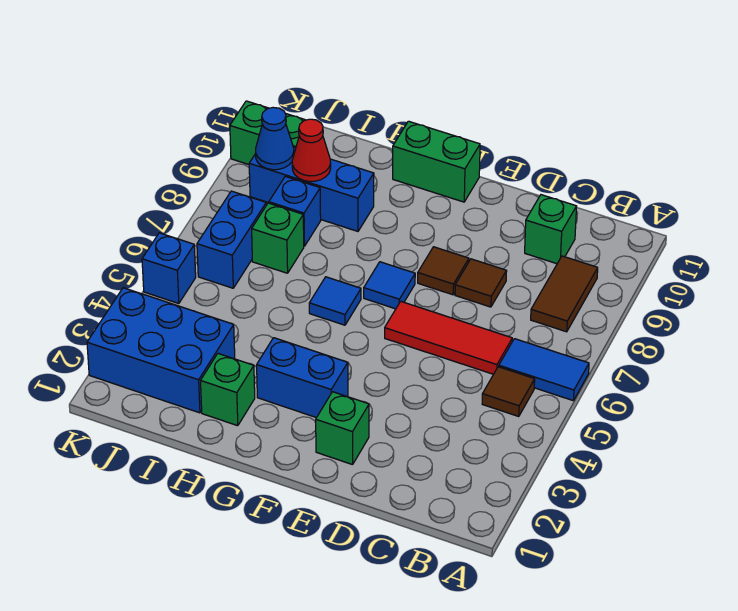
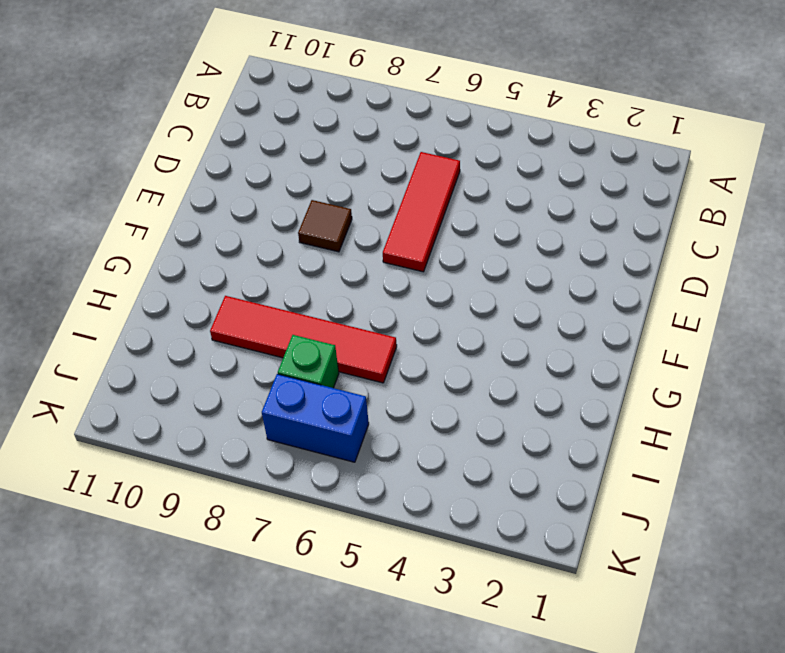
red 1x4 tile [210,296,397,383] -> blue 1x3 brick [249,148,374,231]
none -> blue 1x2 tile [499,339,589,401]
none -> brown 1x1 tile [482,367,535,417]
none -> brown 1x2 tile [531,256,598,332]

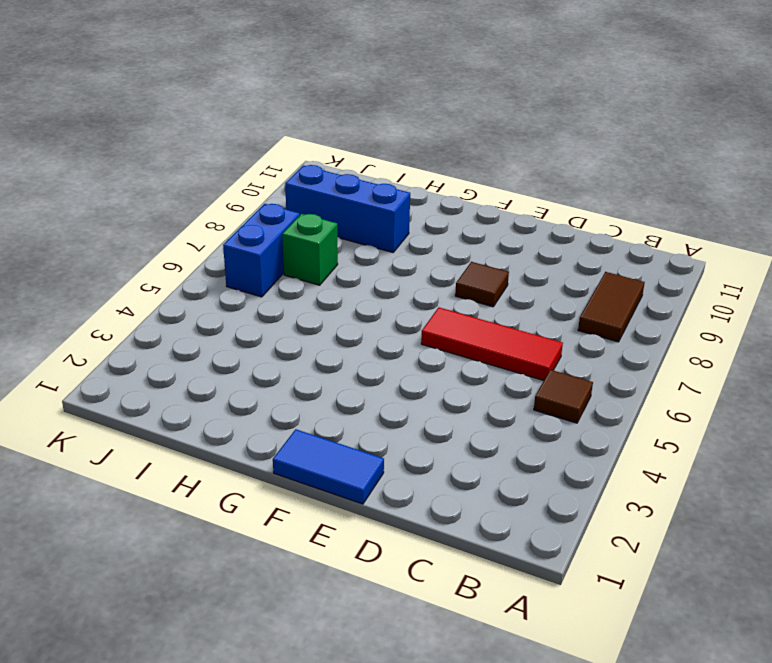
blue 1x2 tile [273,429,384,504] -> blue 1x2 tile moved to [499,339,589,401]
none -> green 1x1 brick [525,195,577,264]
none -> brown 1x1 tile [455,259,507,307]
none -> green 1x1 brick [316,392,369,465]

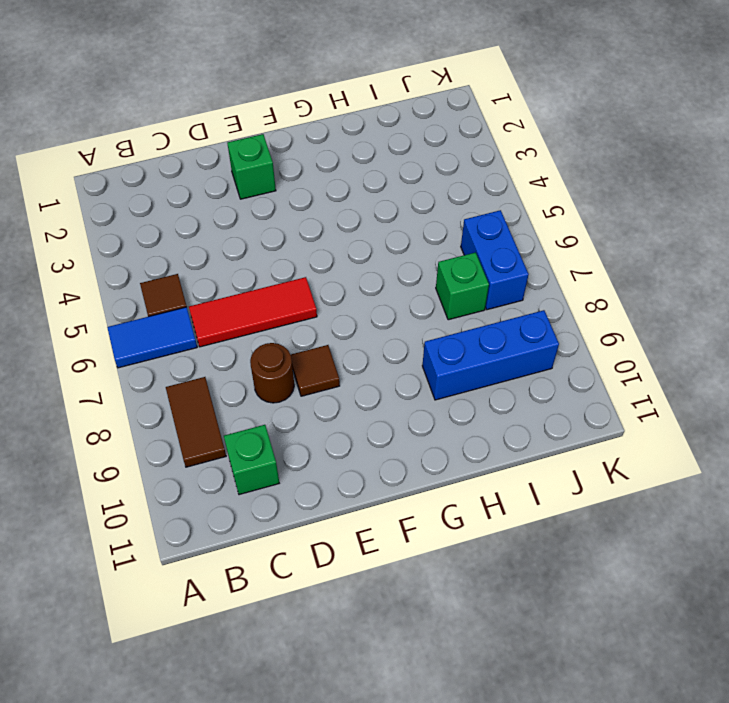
brown 1x1 round brick [250,343,294,403] -> brown 1x1 tile [455,259,507,307]
none -> blue 1x2 brick [257,338,348,418]
none -> blue 1x1 tile [364,262,415,309]
none -> green 1x2 brick [393,121,480,202]

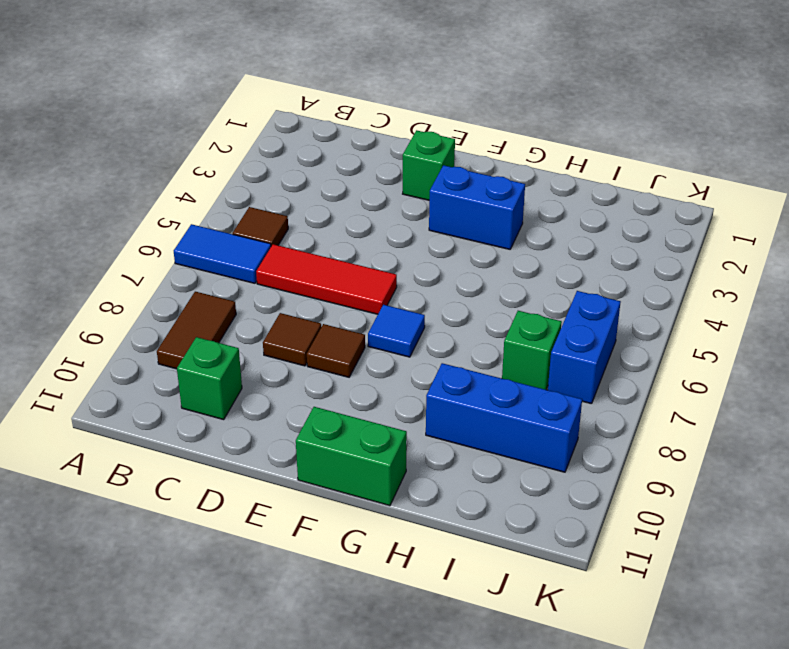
none -> blue 1x1 tile [309,277,361,325]
none -> green 1x1 brick [201,354,255,426]
none -> blue 2x3 brick [87,288,235,413]

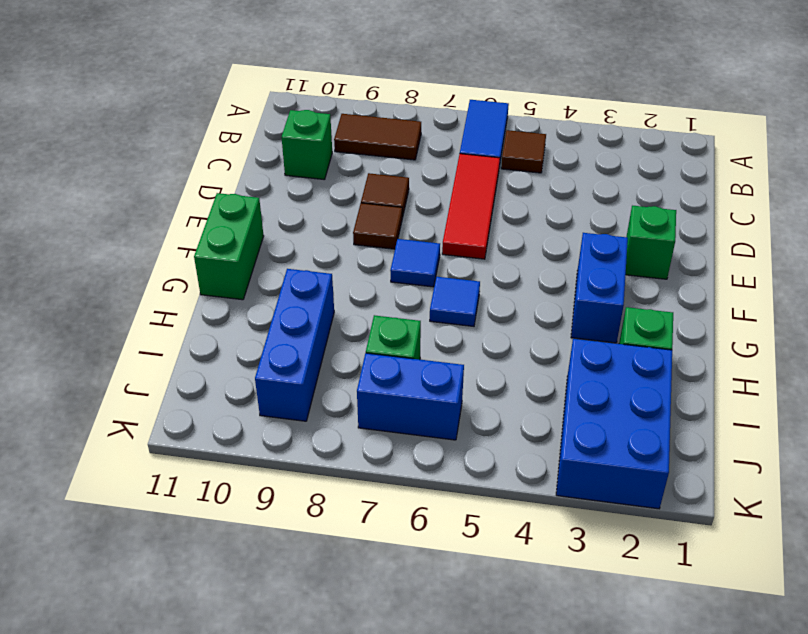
none -> blue 1x1 brick [269,176,321,246]
none -> green 1x2 brick [230,101,305,165]
none -> blue 1x1 brick [142,233,196,304]

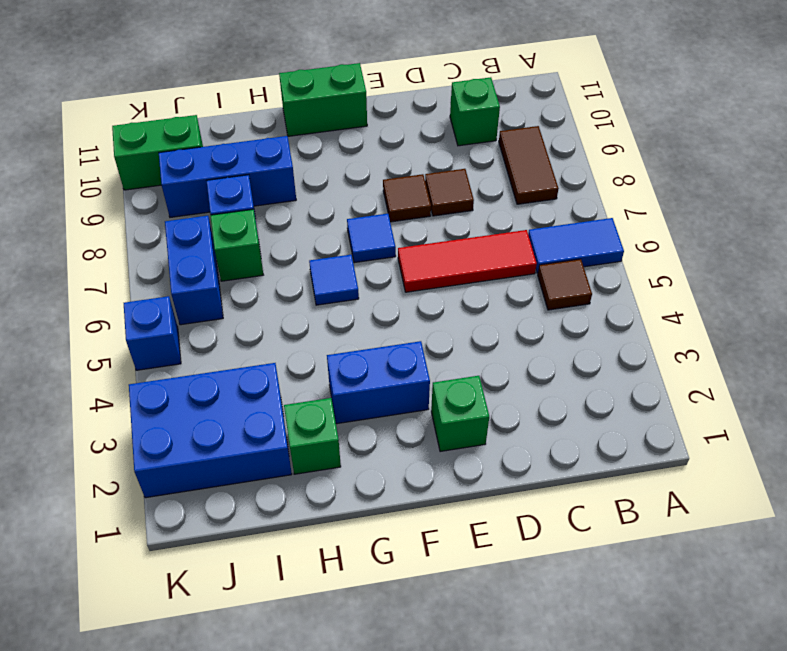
none -> red 1x1 cone [292,119,331,181]
none -> blue 1x1 cone [256,108,294,170]

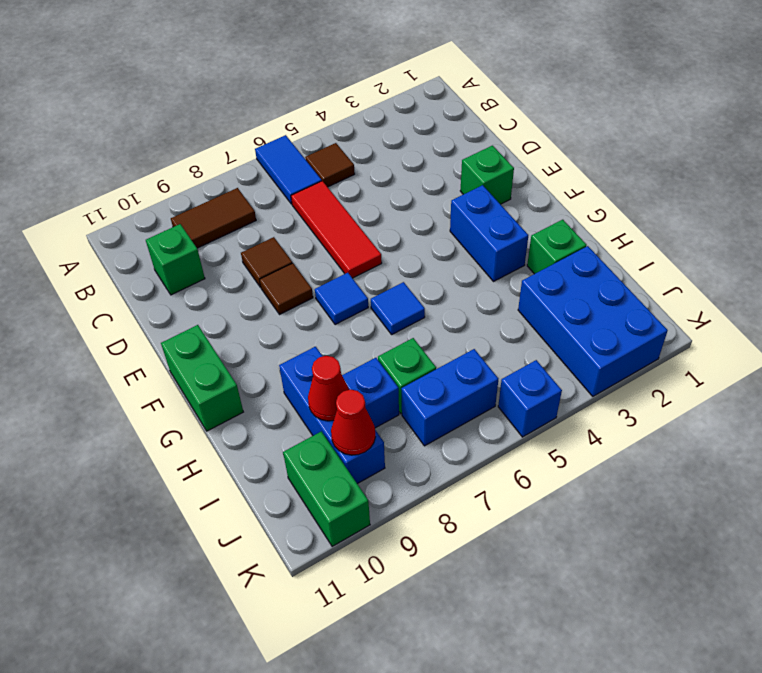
red 1x1 cone [331,390,375,455] -> blue 1x1 cone [256,108,294,170]

